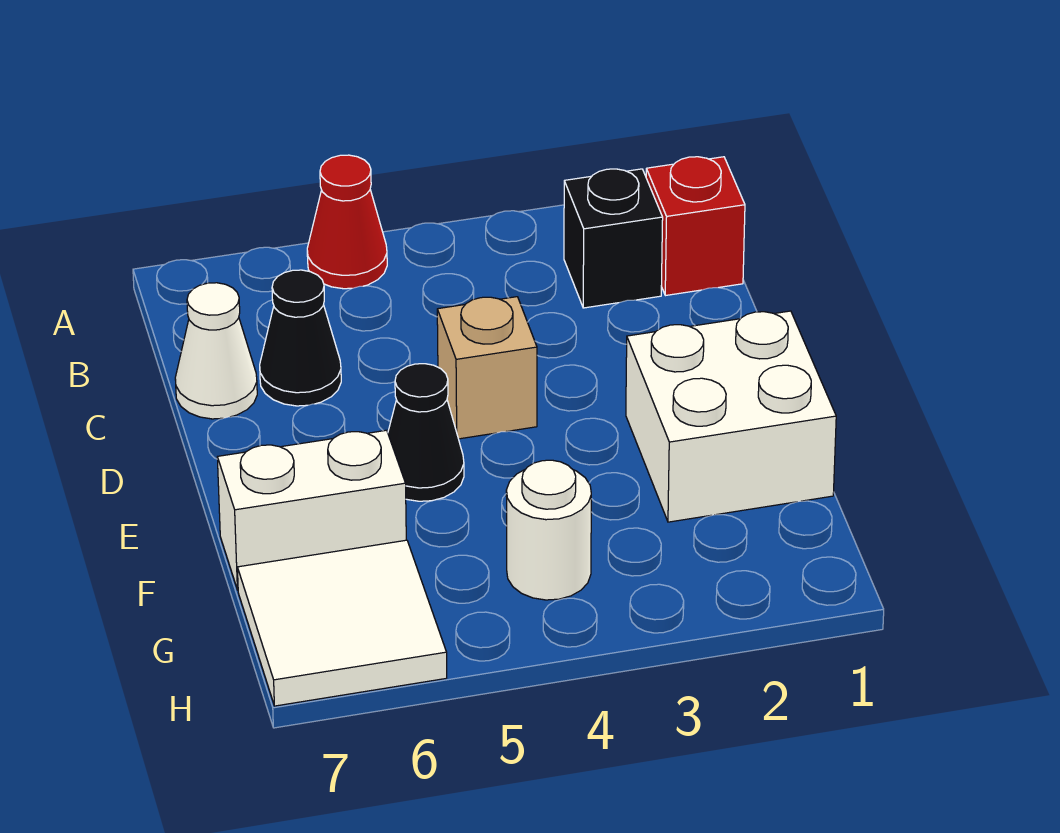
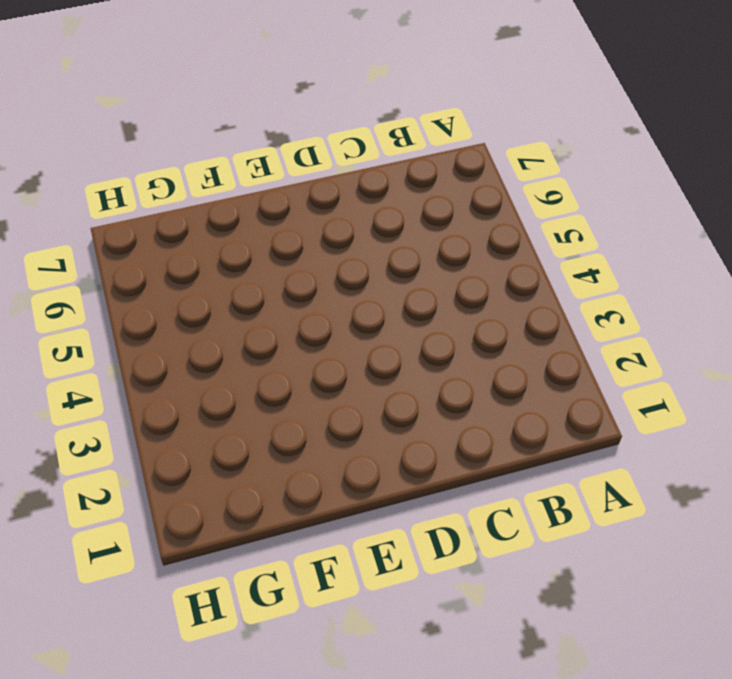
none -> red 1x1 cone [307,155,387,289]
none -> red 1x1 brick [646,157,745,296]

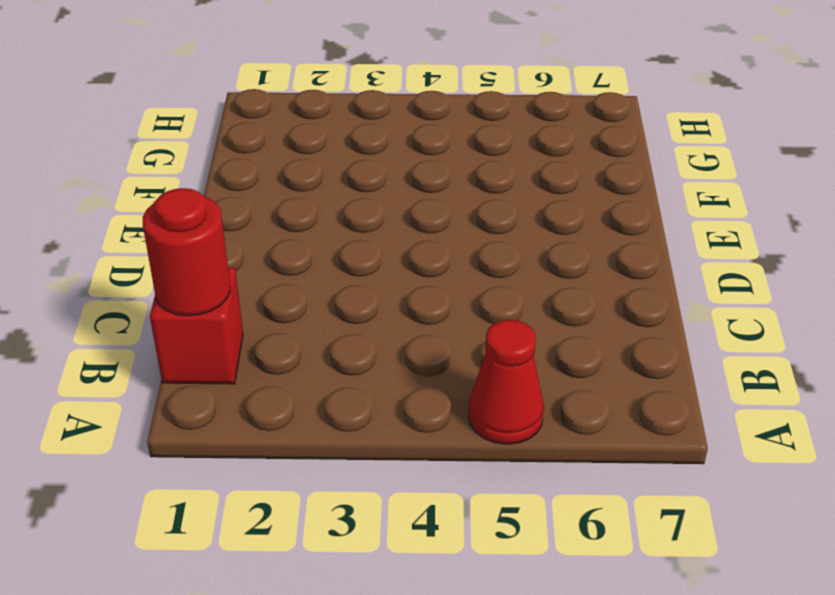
red 1x1 round brick [143,188,230,316] -> none
none -> black 1x1 brick [564,169,663,308]
none -> black 1x1 cone [260,270,341,406]

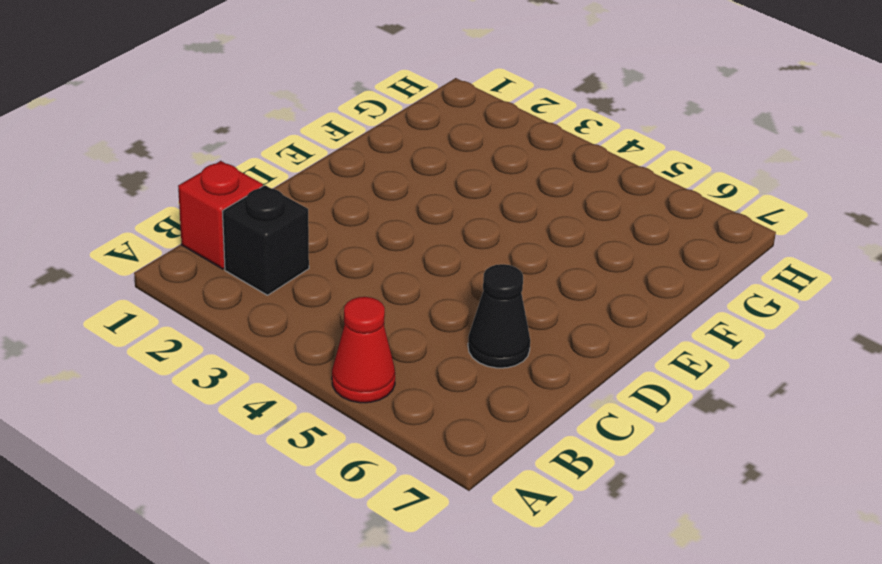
none -> white 1x1 cone [175,283,257,419]
none -> tan 1x1 brick [437,297,537,439]

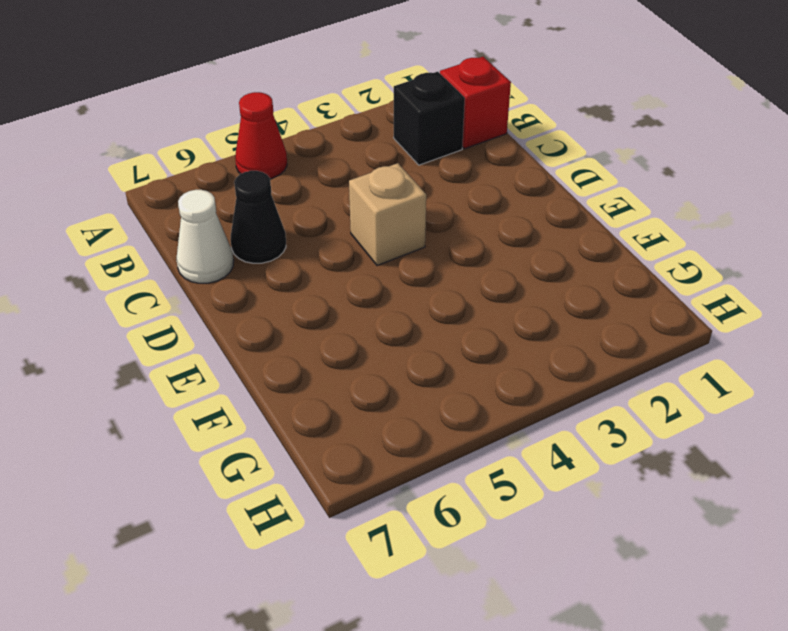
none -> white 2x2 brick [626,311,836,522]
none -> black 1x1 cone [388,364,464,501]

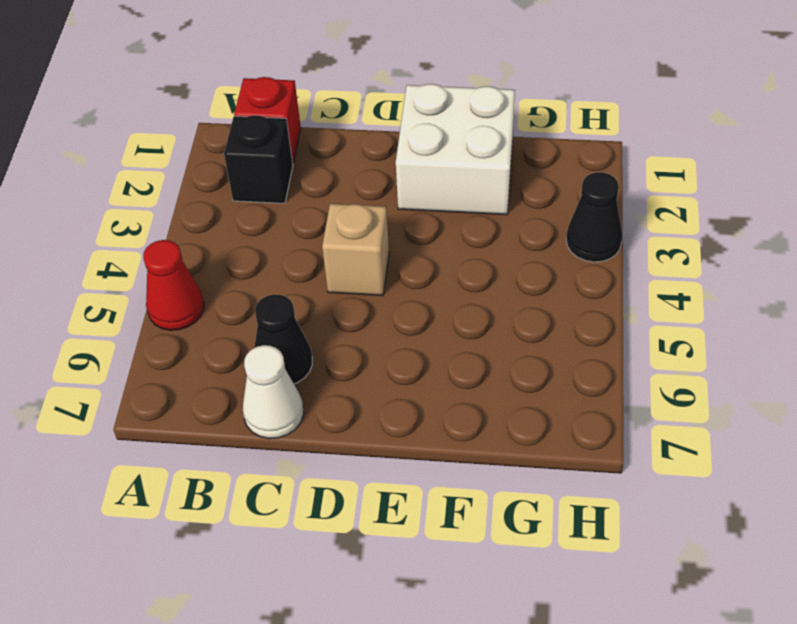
black 1x1 cone [566,172,623,262] -> black 1x1 cone moved to [388,364,464,501]
none -> white 1x2 brick [217,430,406,590]
none -> white 1x1 round brick [506,460,591,600]

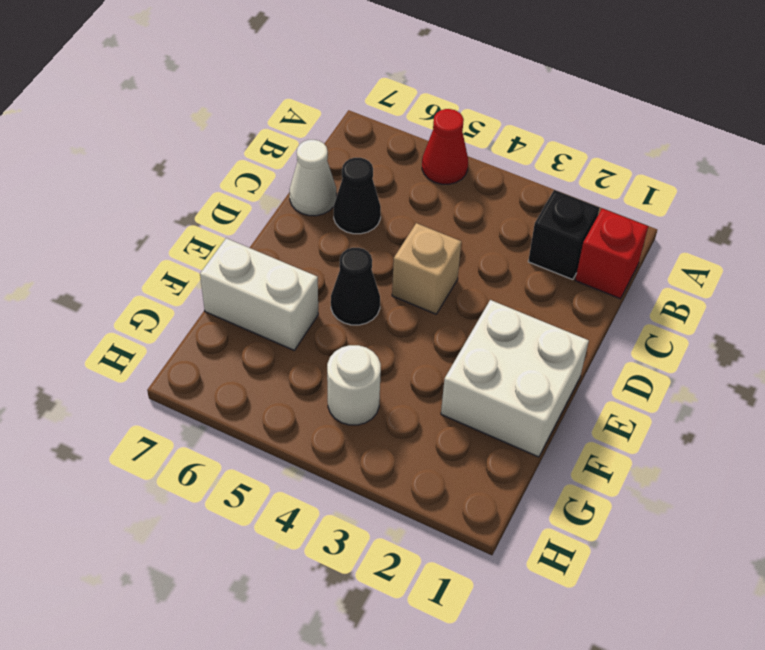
none -> white 2x2 tile [237,540,447,706]

